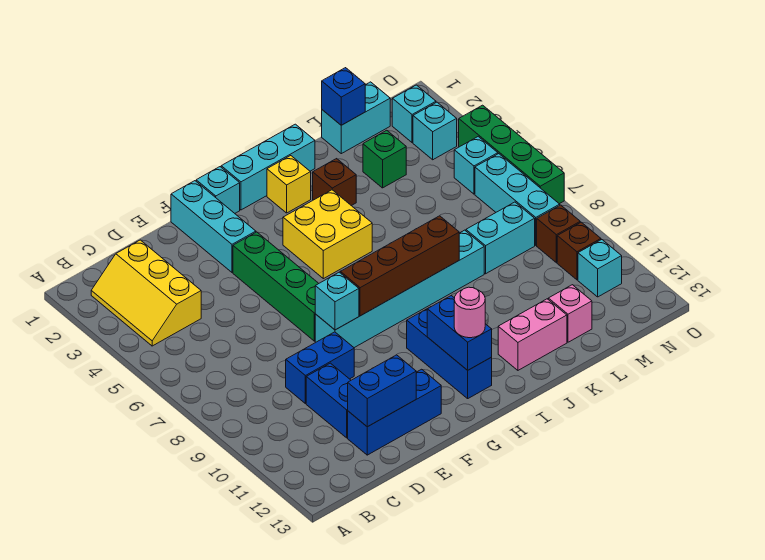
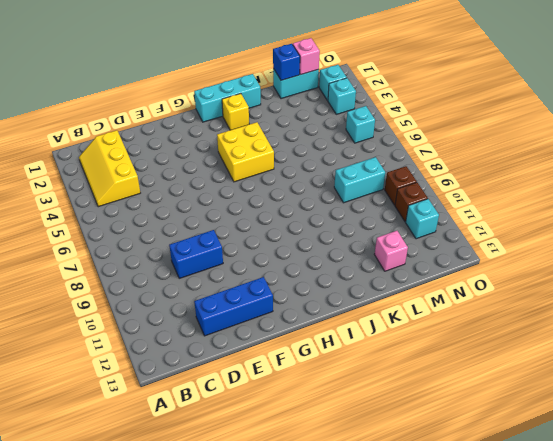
pink 1x1 brick [293,38,320,75] -> none
none -> blue 1x2 brick [306,363,351,438]
none -> cyan 1x3 brick [171,181,256,272]
none -> green 1x4 brick [233,232,319,341]
none -> cyan 1x6 brick [315,230,484,348]

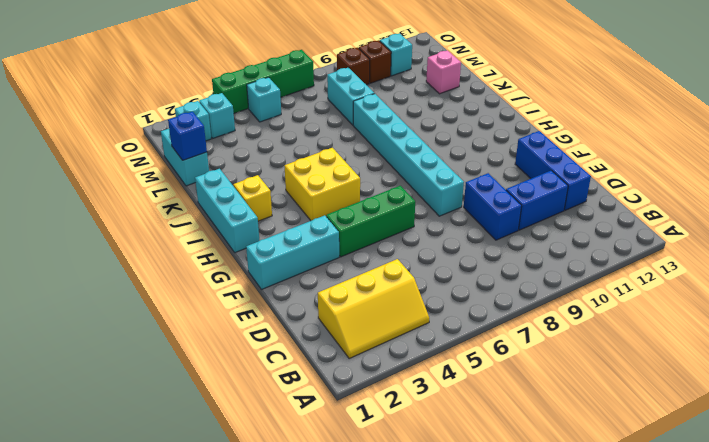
green 1x3 brick [326,186,415,257] -> green 1x4 brick [233,232,319,341]
none -> cyan 1x1 brick [196,167,240,213]
none -> blue 1x3 brick [407,309,492,398]
none -> brown 1x1 brick [313,159,356,206]
none -> pink 1x2 brick [498,299,567,370]

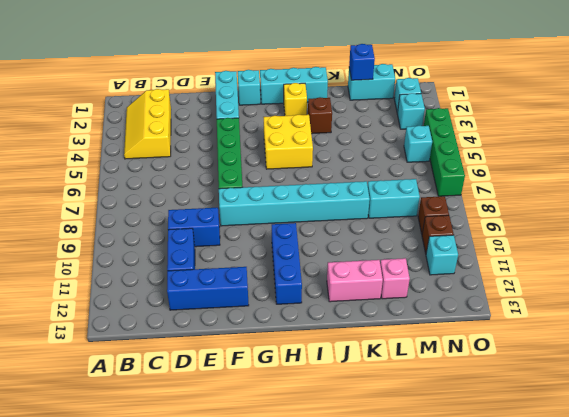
none -> green 1x1 brick [363,130,406,188]
none -> cyan 1x3 brick [475,154,560,245]
none -> blue 1x2 brick [348,355,416,427]
none -> cyan 1x1 brick [315,272,359,330]

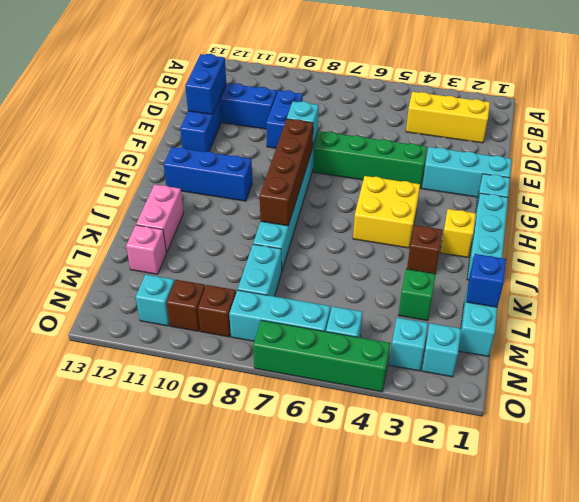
none -> blue 1x2 brick [427,296,492,370]
none -> pink 1x1 round brick [454,287,485,338]

